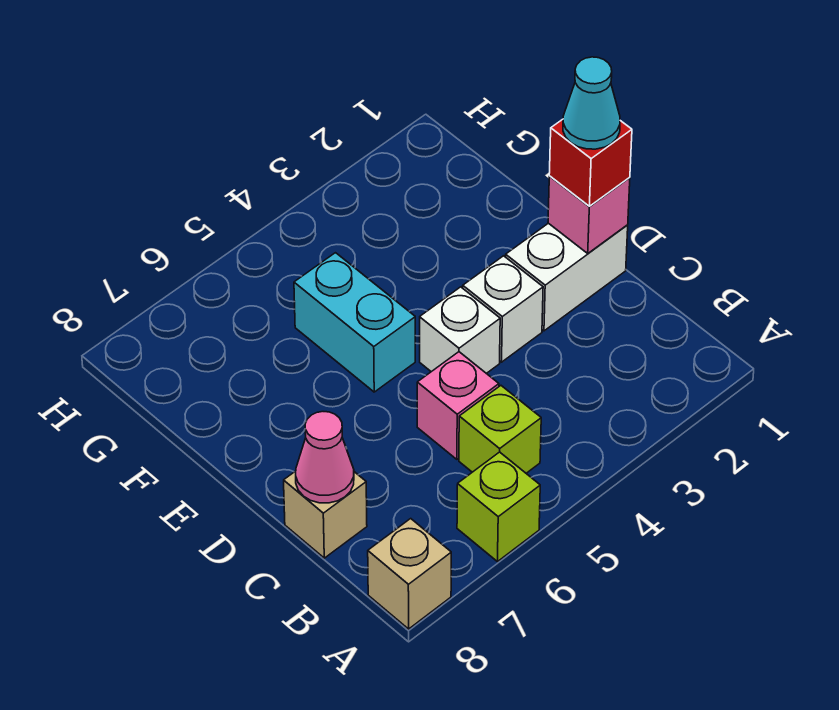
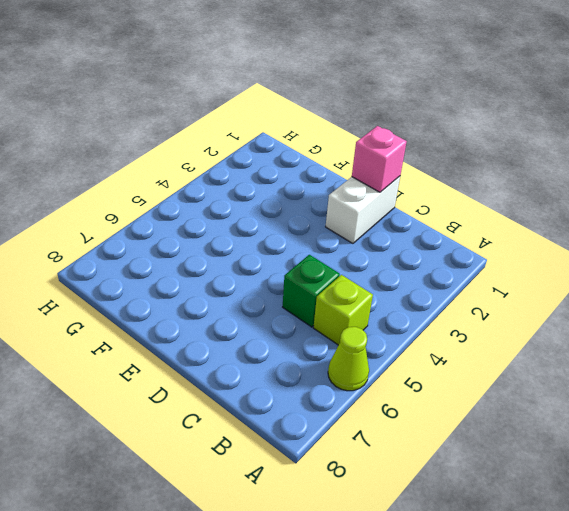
lime 1x1 cone [328,327,369,391] -> lime 1x1 brick [457,452,540,562]
green 1x1 brick [283,255,340,327] -> pink 1x1 brick [417,352,499,459]
none -> tan 1x1 brick [368,519,451,629]
none -> tan 1x1 brick [284,471,367,558]
none -> white 1x1 brick [463,256,543,362]

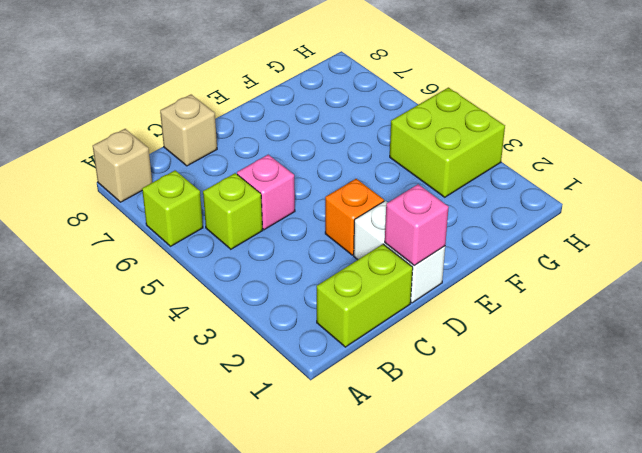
lime 1x2 brick [317,244,413,347] -> none
orange 1x1 brick [325,179,384,255] -> white 1x1 brick [463,256,543,362]
lime 2x2 brick [390,88,505,197] -> none
none -> white 1x1 brick [420,287,500,373]
none -> cyan 1x2 brick [294,253,415,392]
none -> pink 1x1 cone [296,412,354,503]

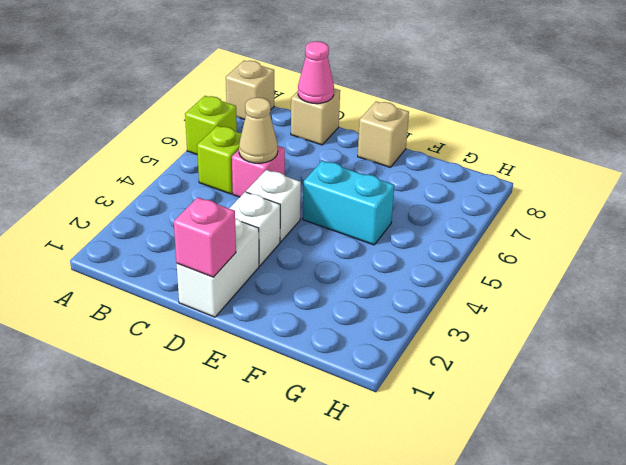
tan 1x1 cone [239,97,278,163] -> none
tan 1x1 brick [358,101,409,167] -> none
none -> red 1x1 brick [549,119,632,206]
none -> cyan 1x1 cone [563,57,620,149]

